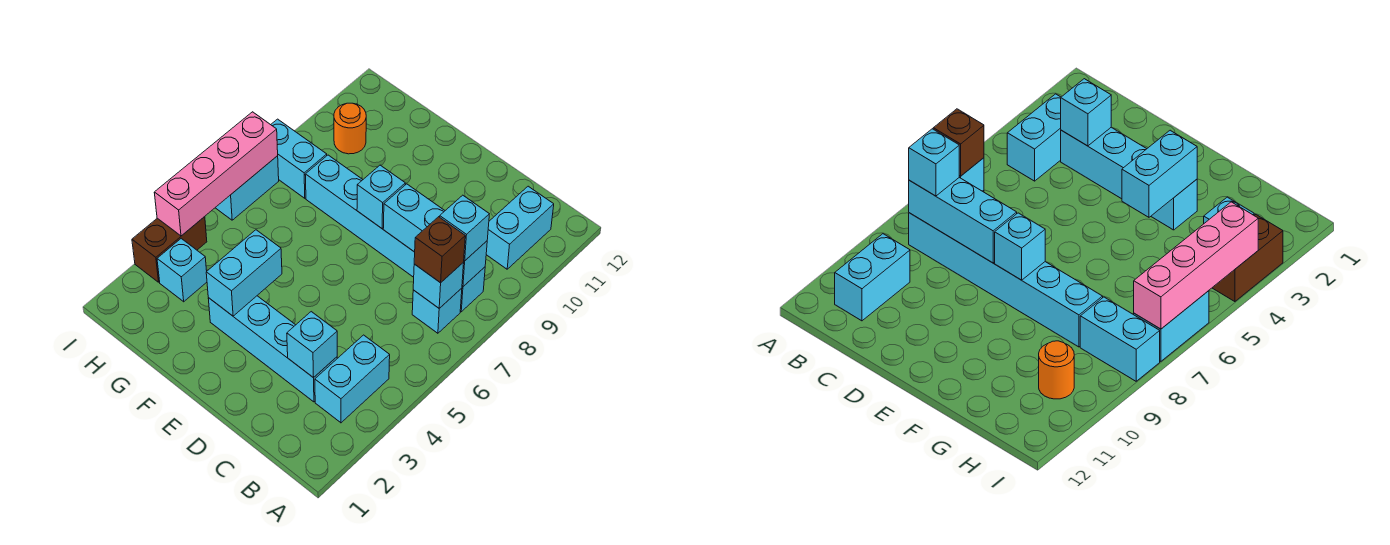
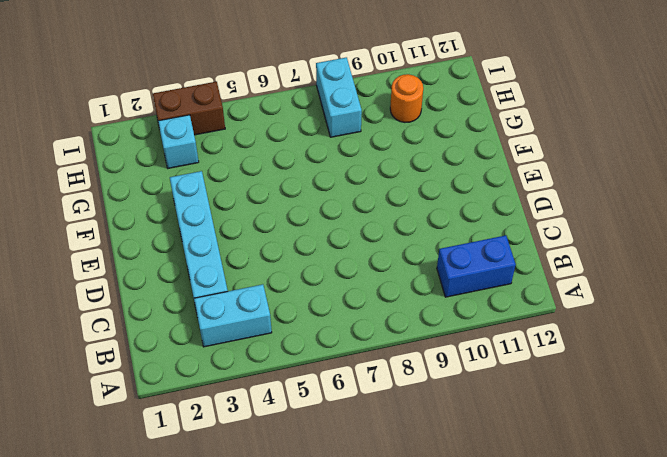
blue 1x2 brick [437,235,516,297] -> cyan 1x2 brick [486,186,554,269]
none -> cyan 1x1 brick [412,288,462,333]
none -> cyan 1x6 brick [305,155,485,312]
none -> cyan 1x2 brick [215,156,279,220]

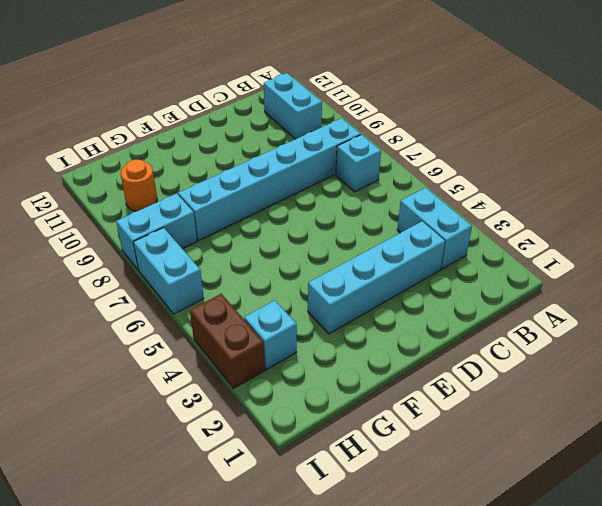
none -> cyan 1x1 brick [413,262,464,308]
none -> cyan 1x3 brick [383,184,487,287]
none -> cyan 1x1 brick [287,312,337,378]

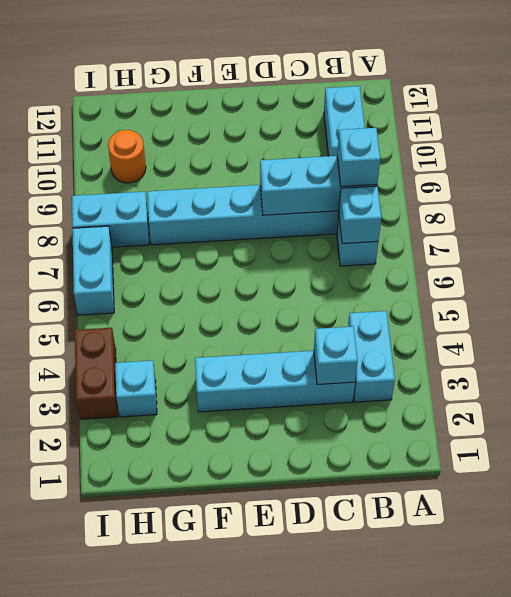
none -> cyan 1x1 brick [357,165,405,228]
none -> cyan 1x2 brick [206,230,282,316]
none -> pink 1x4 brick [154,112,278,236]

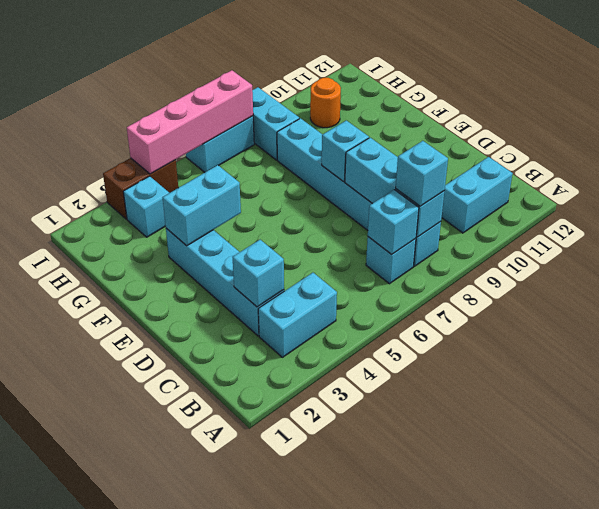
none -> brown 1x1 brick [414,217,465,283]

